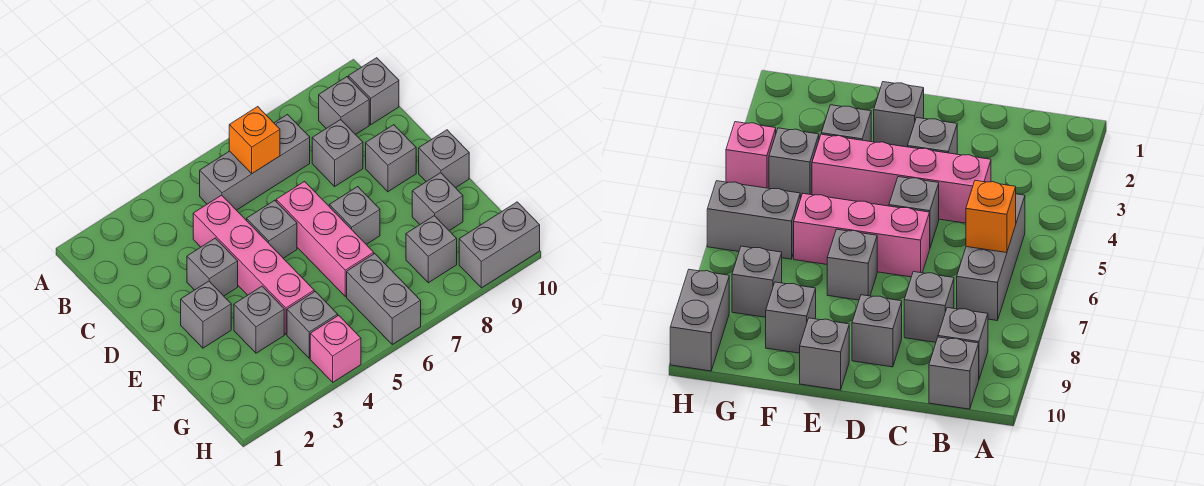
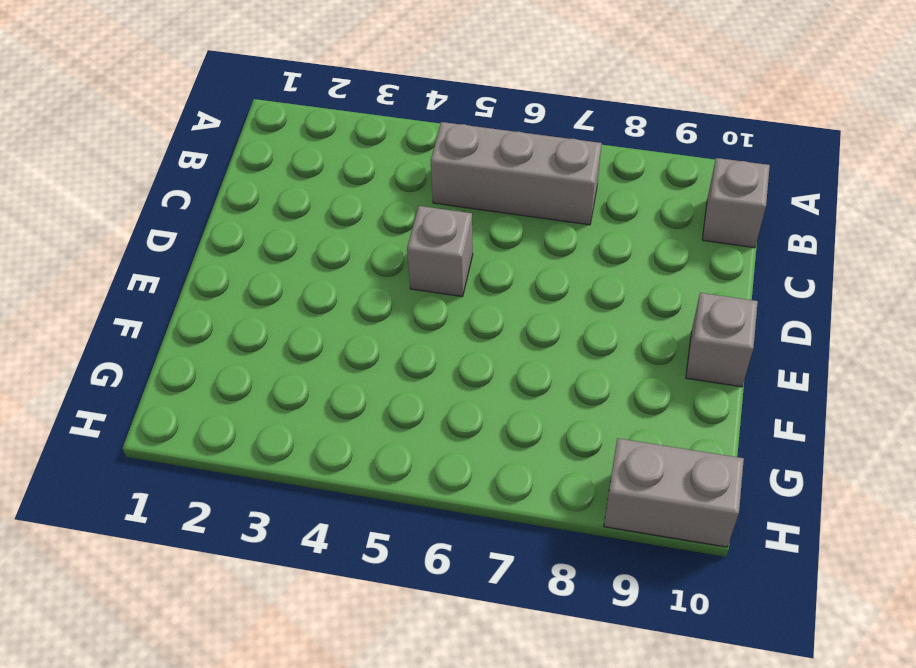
none -> grey 1x1 brick [319,77,369,135]
none -> pink 1x4 brick [193,195,314,334]
none -> grey 1x1 brick [312,120,363,186]

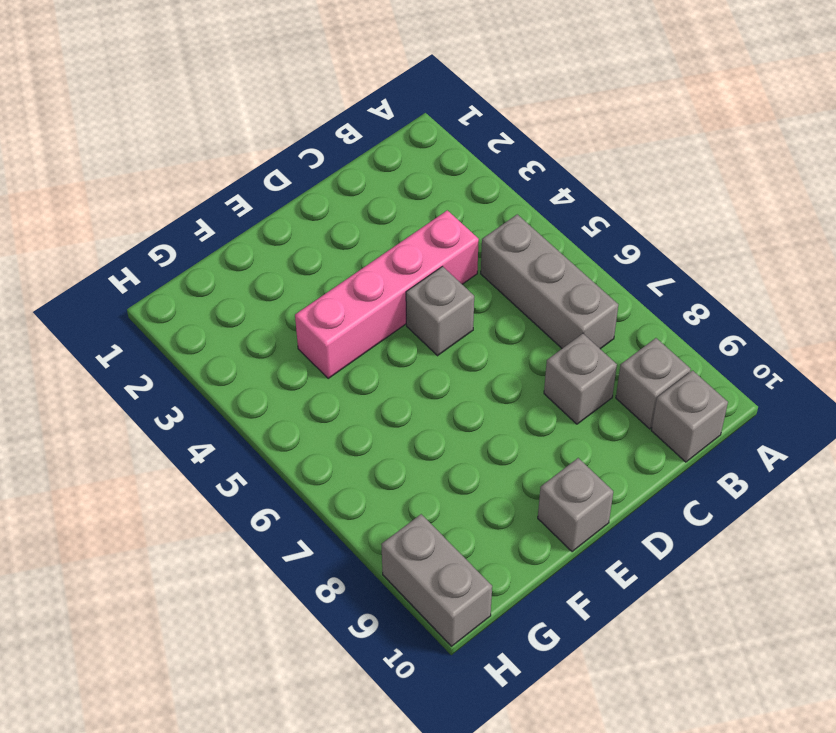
none -> grey 1x1 brick [187,238,238,296]
none -> pink 1x3 brick [276,181,374,296]
none -> grey 1x1 brick [366,125,416,192]

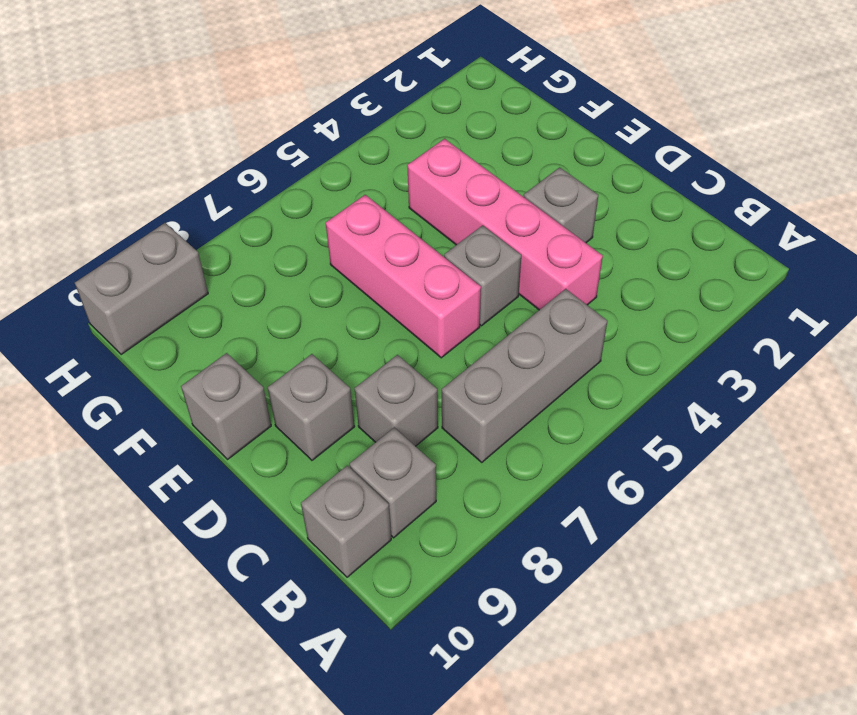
none -> grey 1x1 brick [181,281,231,348]
none -> grey 1x1 brick [329,187,380,244]
none -> grey 1x1 brick [234,286,284,353]

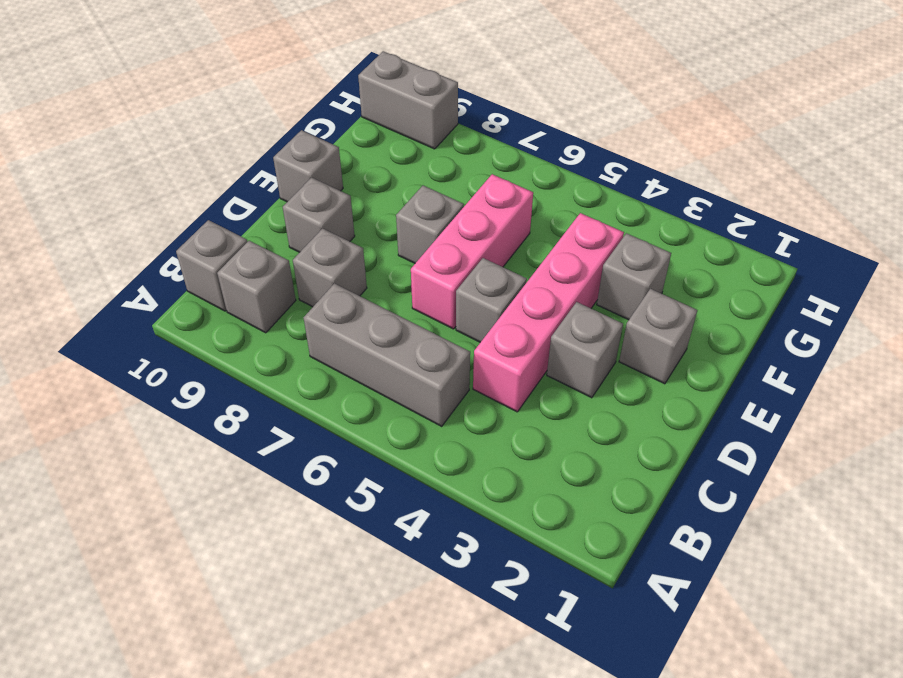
none -> grey 1x1 brick [412,173,463,231]
none -> grey 1x1 brick [287,291,338,358]
none -> grey 1x2 brick [347,254,421,344]

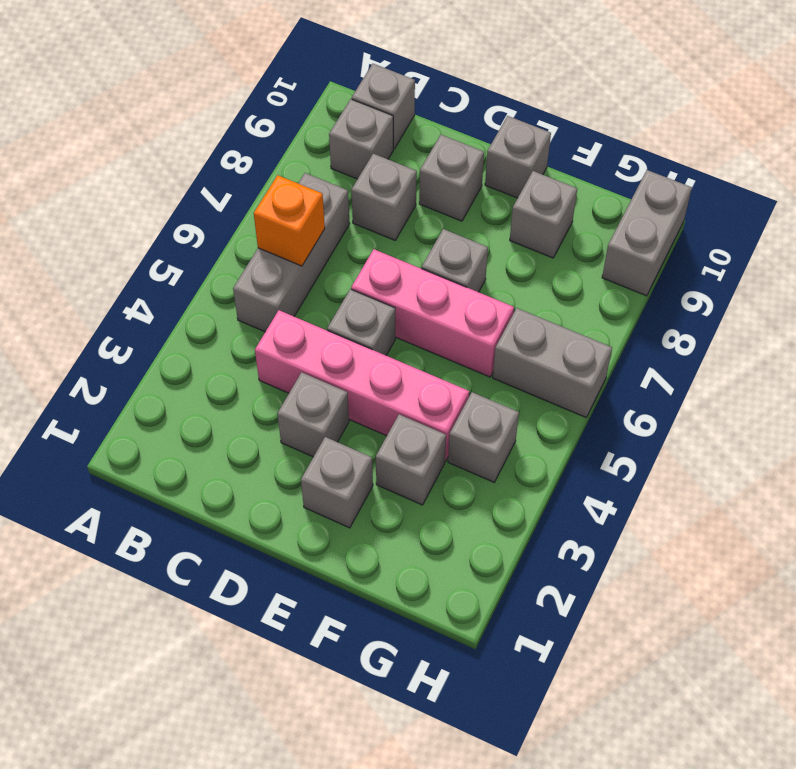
none -> grey 1x1 brick [406,216,457,283]
none -> pink 1x1 brick [310,315,361,382]

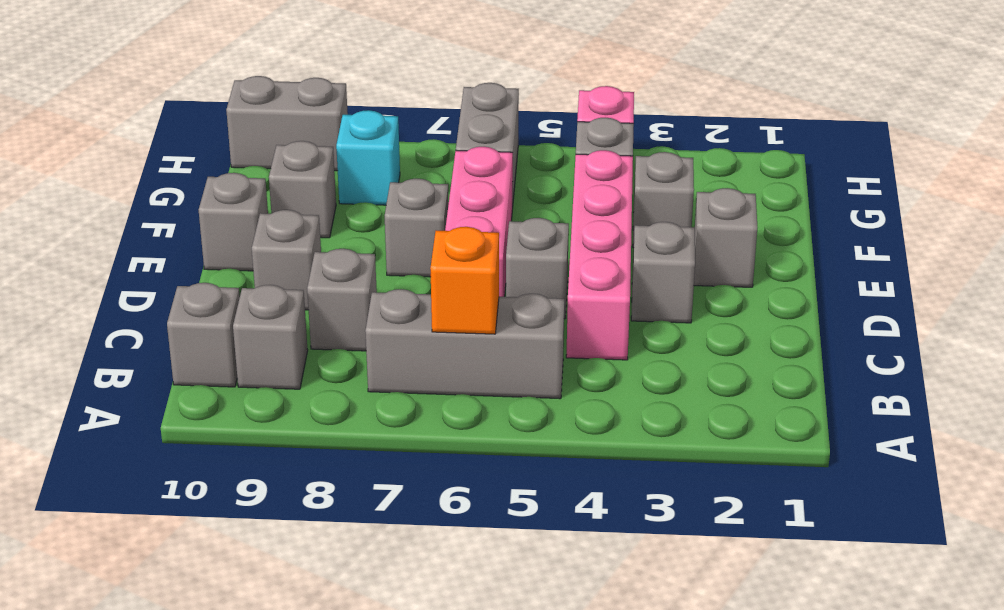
cyan 1x1 brick [336,110,400,205] -> grey 1x1 brick [406,216,457,283]

